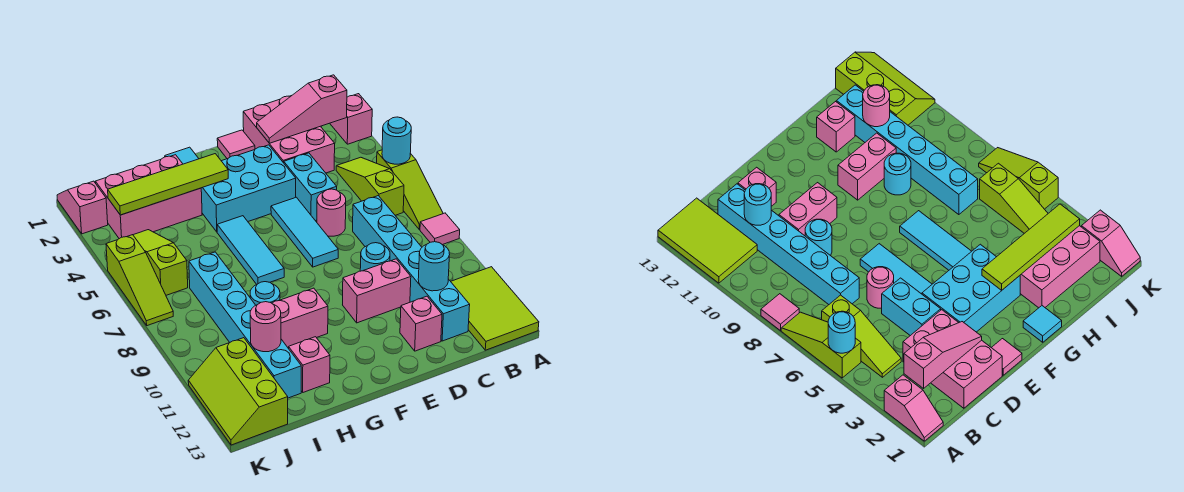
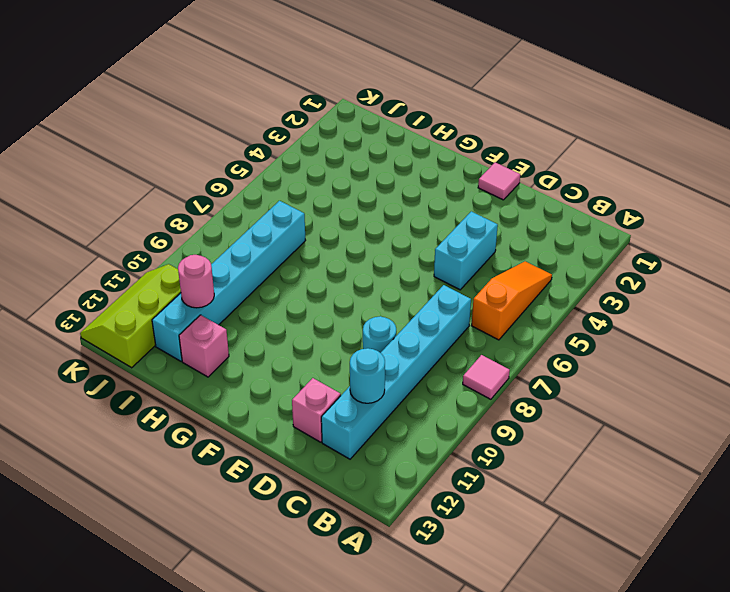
orange 1x3 slope [471,261,552,340] -> lime 1x3 slope [336,157,404,215]
none -> pink 1x2 slope [330,94,372,144]
none -> lime 1x3 slope [377,150,443,230]
none -> lime 2x3 tile [451,267,539,350]
none -> pink 2x3 brick [243,96,335,173]

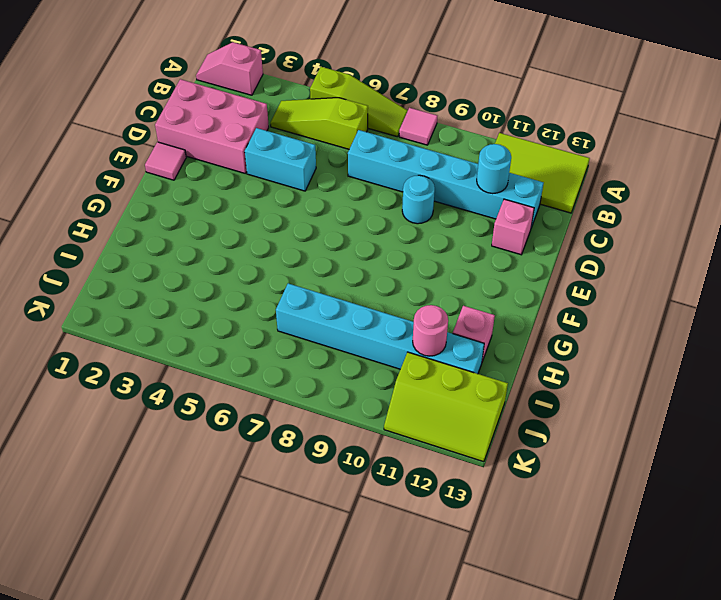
none -> pink 1x1 round brick [317,189,346,236]
none -> pink 1x2 brick [343,259,411,323]
none -> cyan 2x3 brick [201,145,296,232]
none -> cyan 1x3 tile [271,197,338,267]

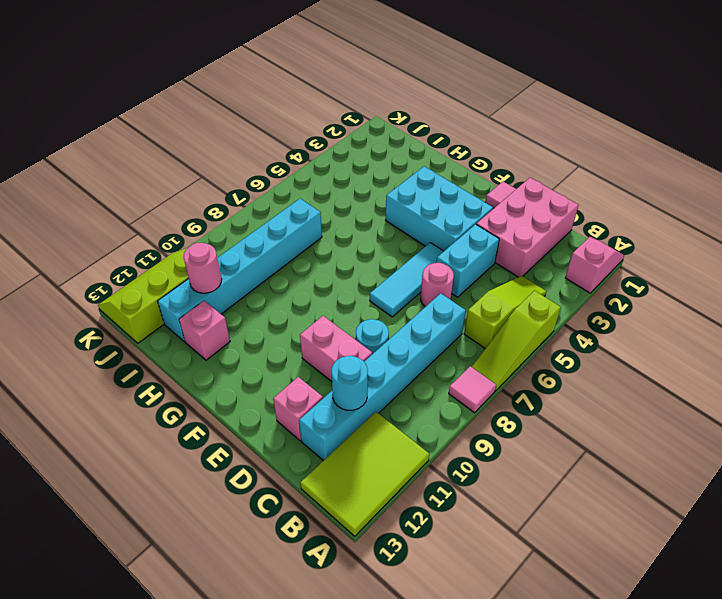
none -> cyan 1x1 tile [165,147,199,164]
none -> cyan 1x3 tile [217,216,284,284]
none -> pink 1x2 brick [272,288,328,348]
none -> pink 2x3 brick [95,155,202,239]

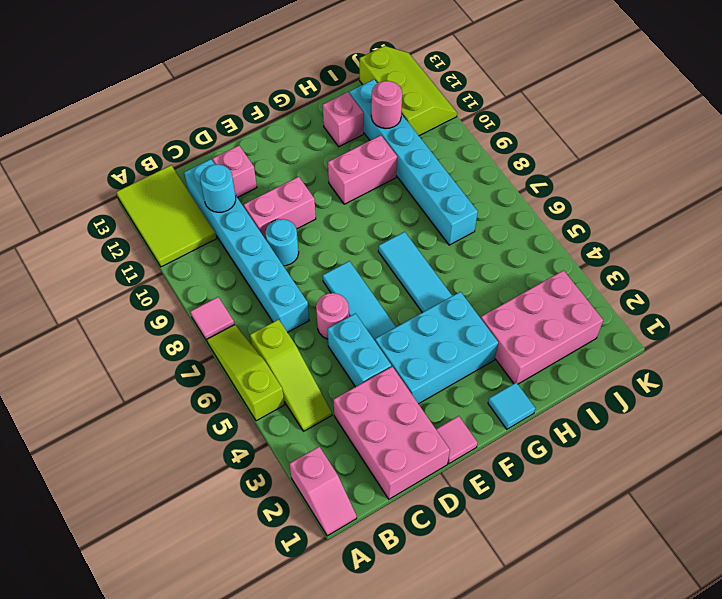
none -> cyan 1x1 round brick [250,282,280,305]
none -> lime 1x3 slope [133,230,188,295]
none -> pink 1x2 slope [57,181,108,234]
none -> lime 1x3 slope [106,235,173,326]

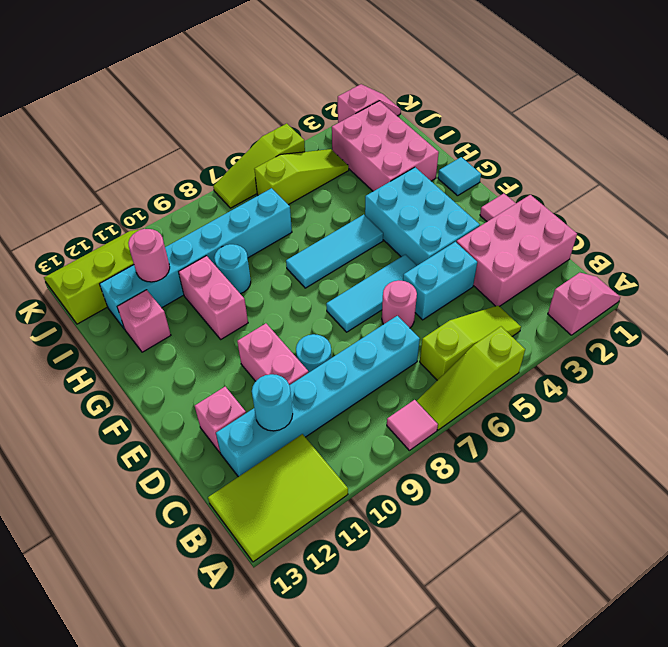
none -> cyan 1x1 round brick [382,117,411,164]
none -> pink 1x3 slope [257,75,347,143]
none -> lime 1x4 tile [108,154,228,215]

